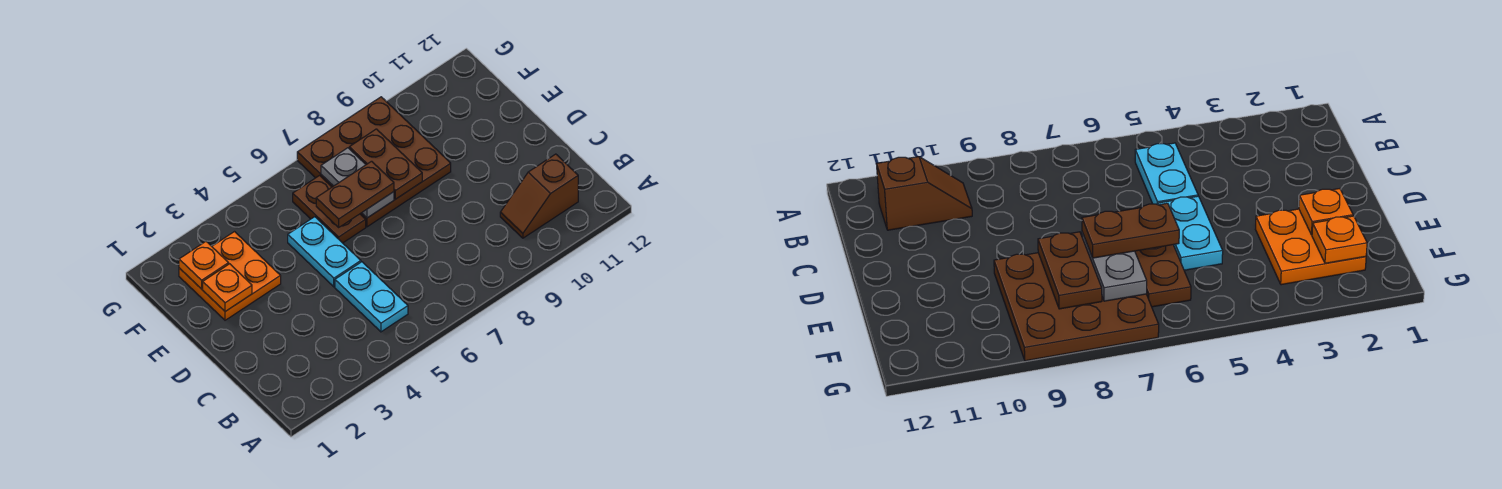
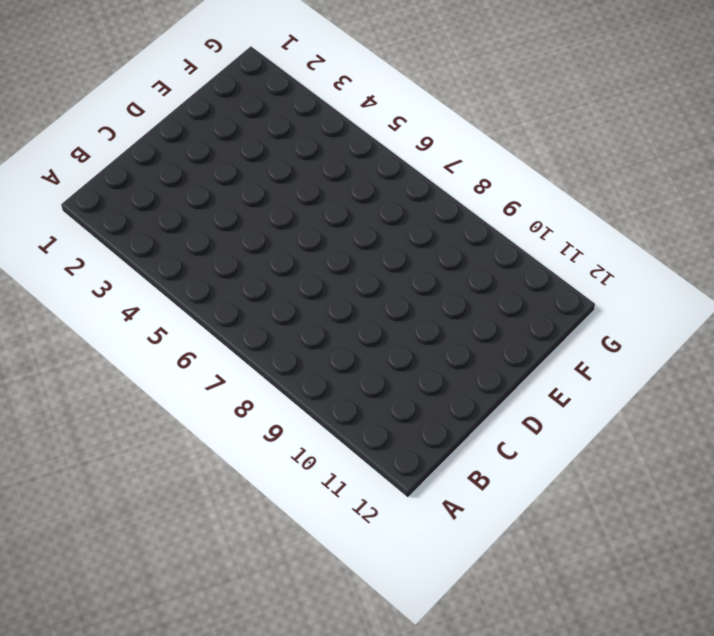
none -> cyan 1x2 plate [335,262,408,332]
none -> brown 1x2 slope [500,154,578,238]

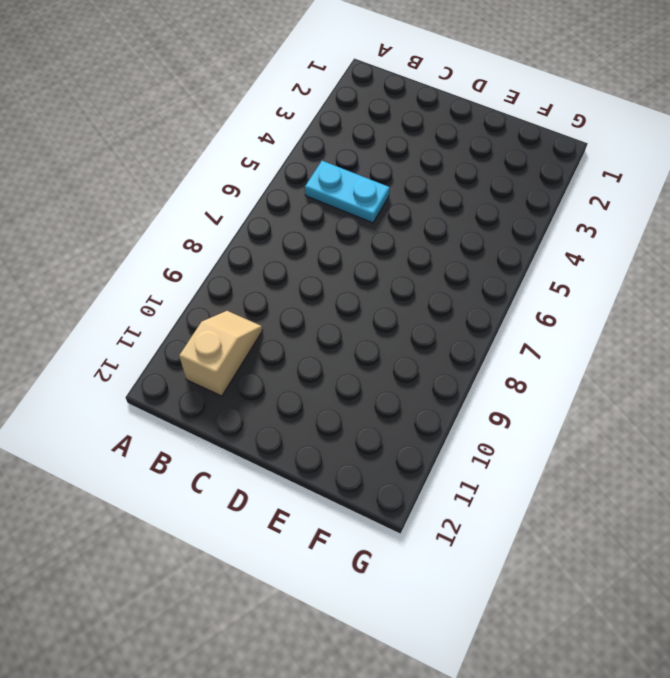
tan 1x2 slope [179,311,263,396] -> brown 1x2 slope [500,154,578,238]
none -> cyan 1x2 plate [288,217,361,287]
none -> orange 2x2 plate [179,232,281,320]

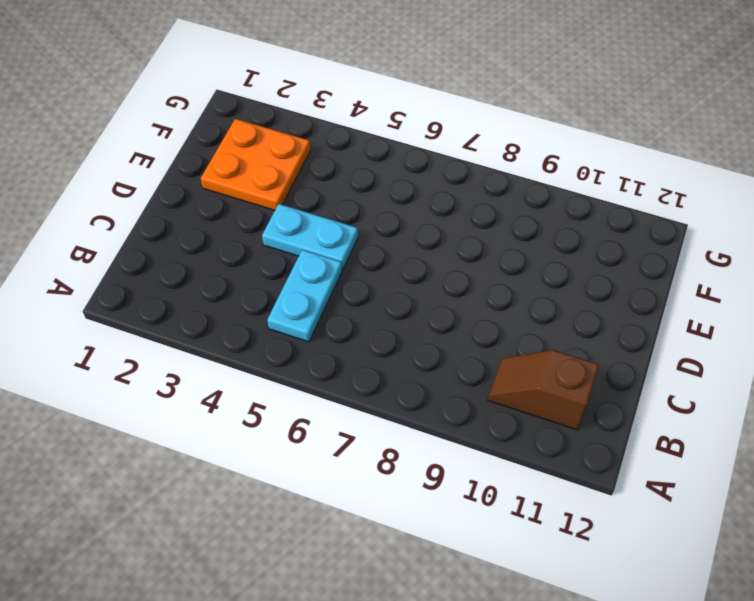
cyan 1x2 plate [262,204,358,270] -> cyan 1x2 plate turned to [288,217,361,287]
none -> brown 1x2 plate [293,175,366,243]
none -> brown 3x3 plate [297,97,451,227]

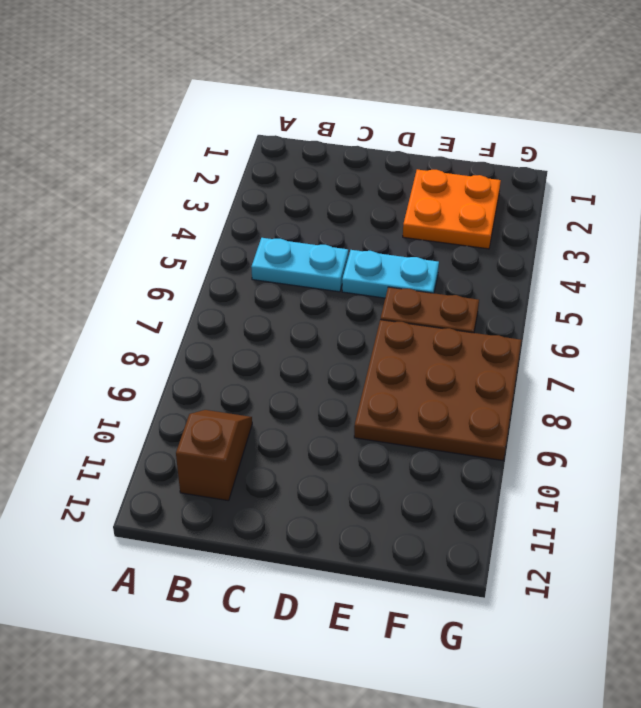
none -> orange 1x1 plate [203,264,252,312]
none -> grey 1x2 plate [321,148,394,218]

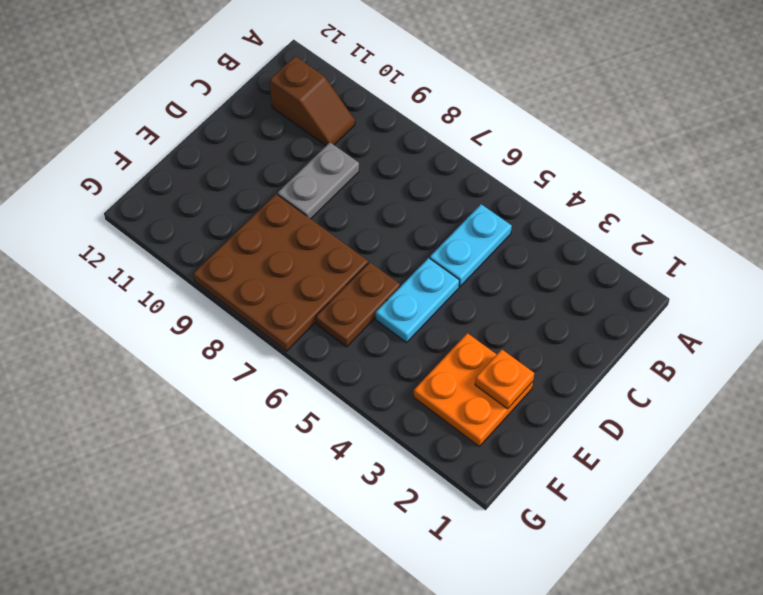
grey 1x2 plate [277,143,359,219] -> grey 1x2 plate moved to [321,148,394,218]
none -> brown 1x2 plate [349,129,422,199]
none -> orange 1x1 plate [179,242,229,289]

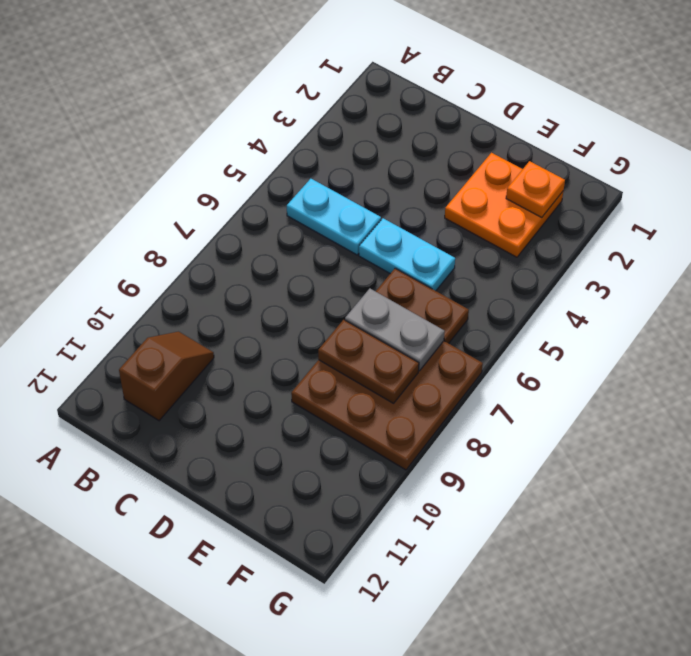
none -> orange 1x1 plate [203,264,252,312]
none -> brown 1x2 plate [316,161,394,227]

